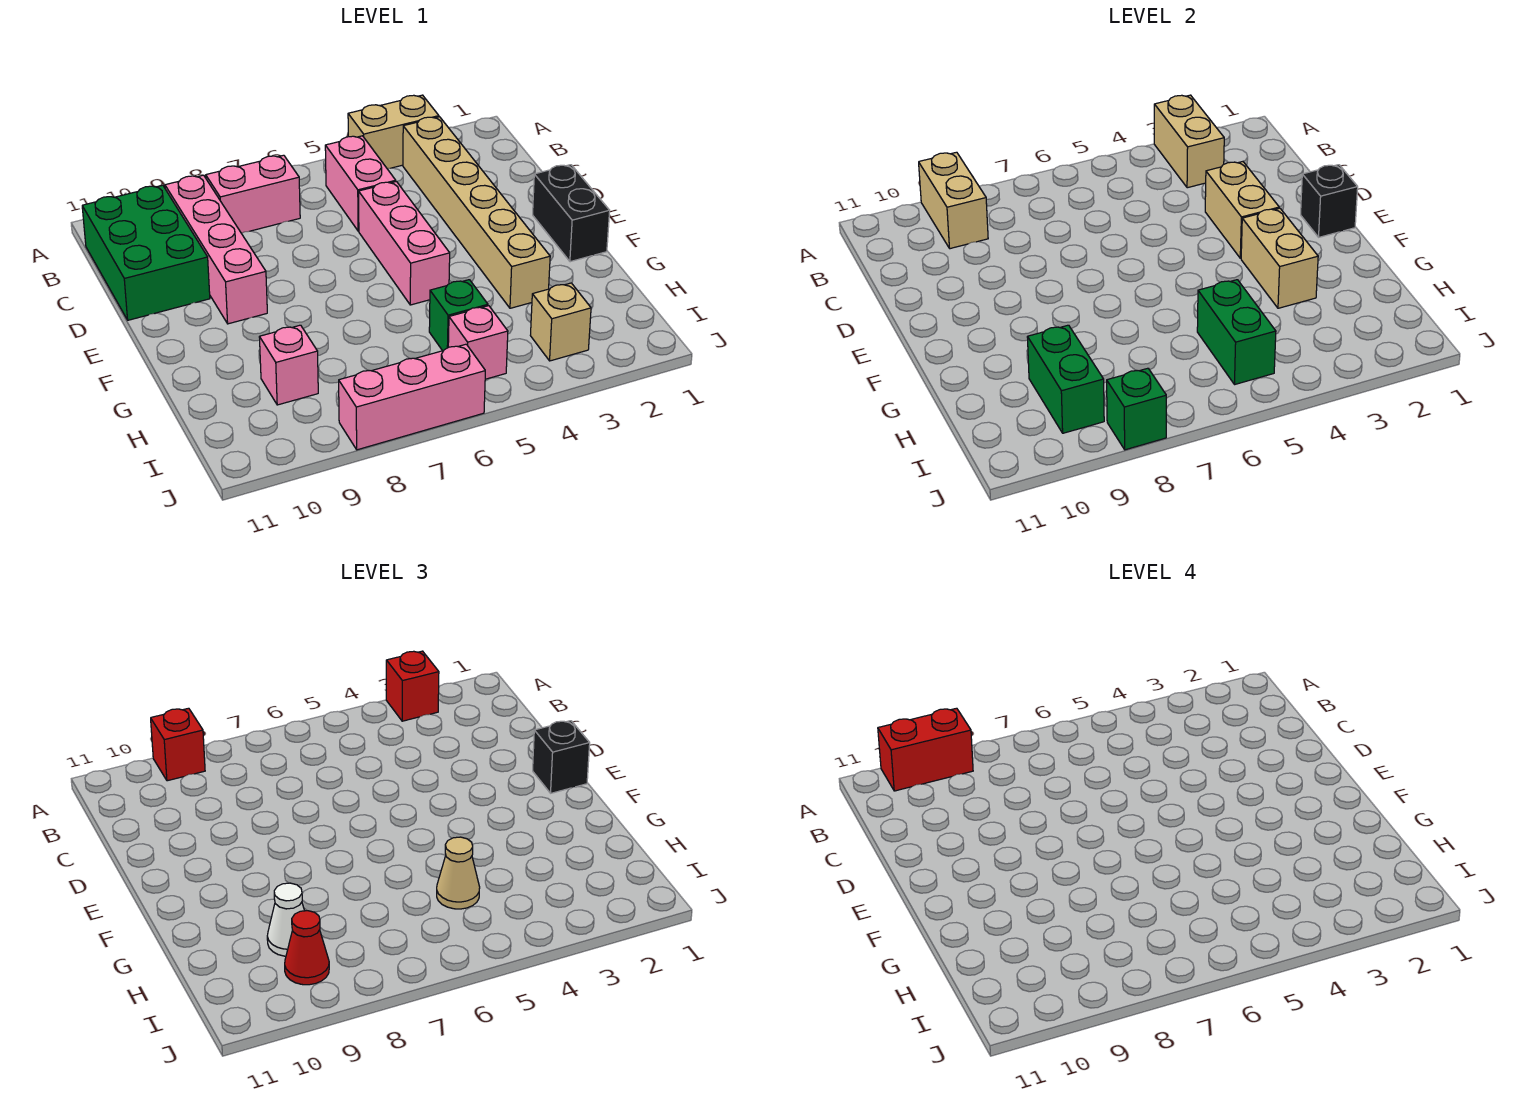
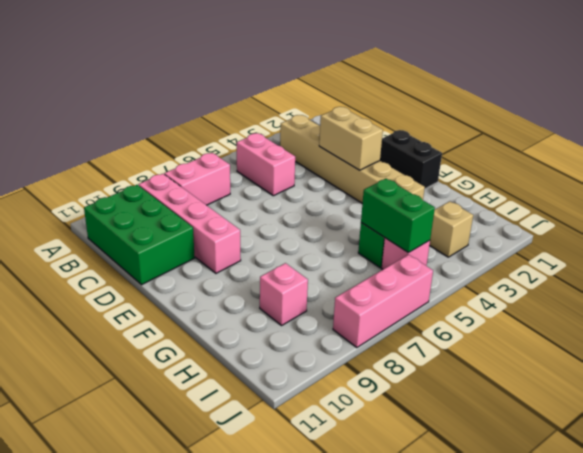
none -> tan 1x2 brick [348,95,439,168]
none -> pink 1x3 brick [359,181,450,305]
none -> tan 1x2 brick [1154,95,1224,188]

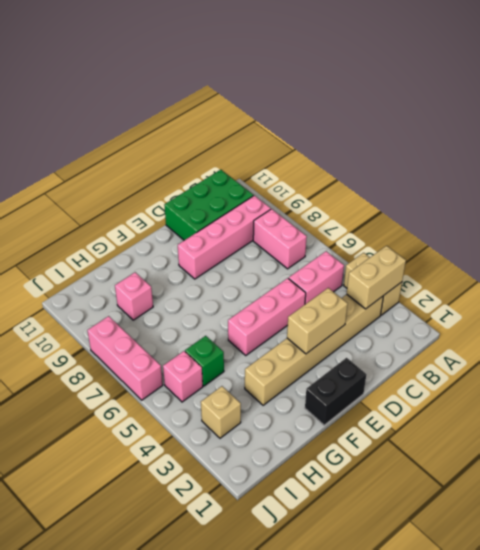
none -> tan 1x2 brick [919,152,988,249]
none -> black 1x1 brick [1301,165,1358,237]
none -> tan 1x2 brick [1241,208,1318,308]

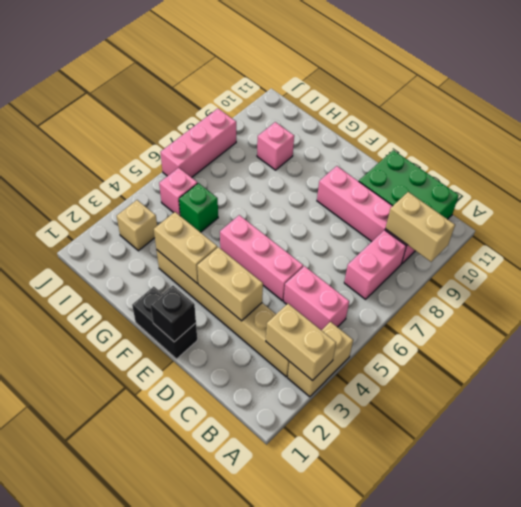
none -> green 1x2 brick [1197,280,1276,385]
none -> green 1x2 brick [1027,325,1104,433]
none -> green 1x1 brick [1107,368,1166,450]

